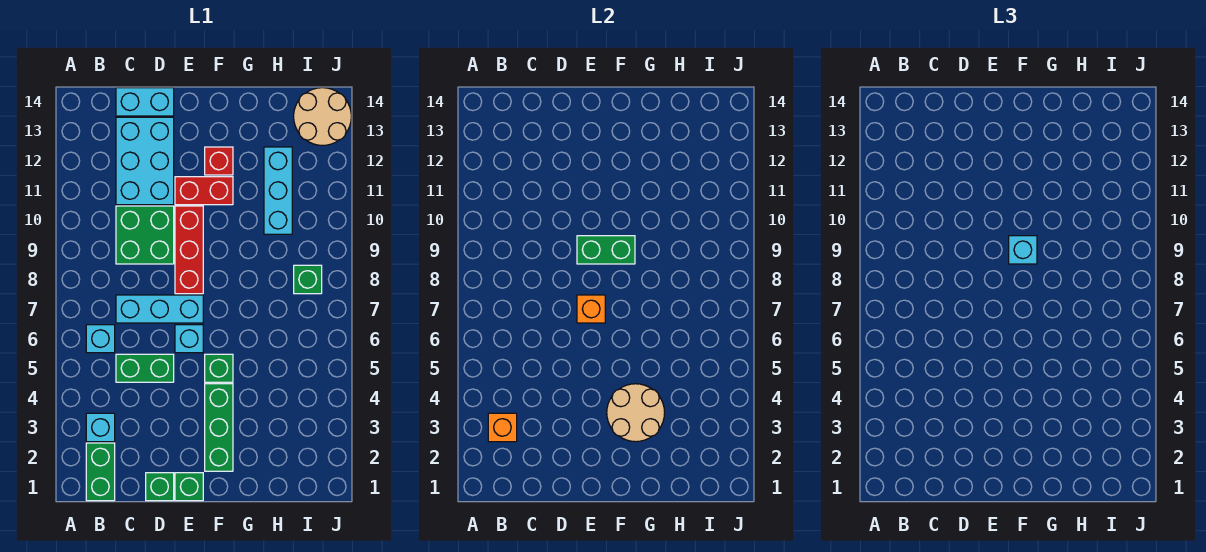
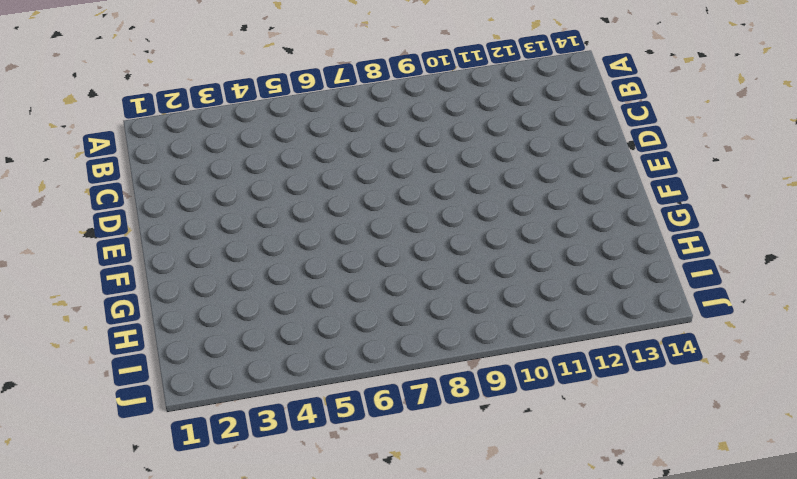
none -> green 1x2 brick [86,443,115,501]
none -> cyan 1x1 brick [86,413,115,442]
none -> cyan 1x1 brick [86,325,115,353]

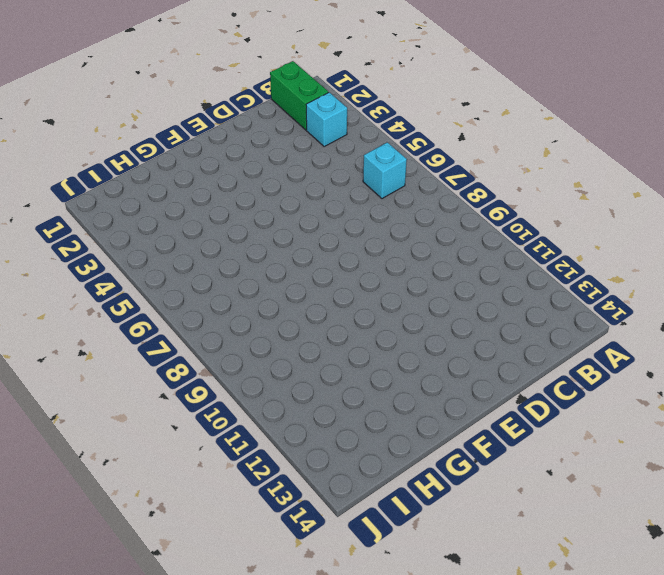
none -> green 1x2 brick [116,354,174,382]
none -> cyan 1x3 brick [116,295,203,323]
none -> green 2x2 brick [116,206,174,264]

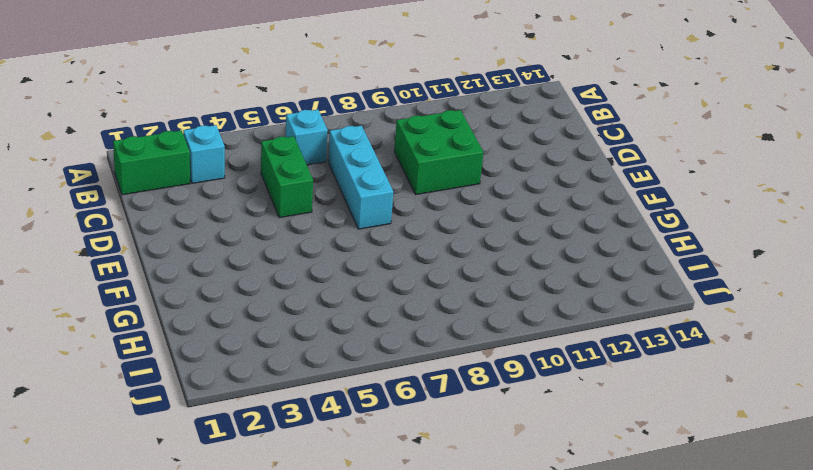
none -> cyan 2x3 brick [116,117,174,205]
none -> cyan 1x2 brick [116,88,174,116]
none -> green 1x1 brick [146,473,174,501]

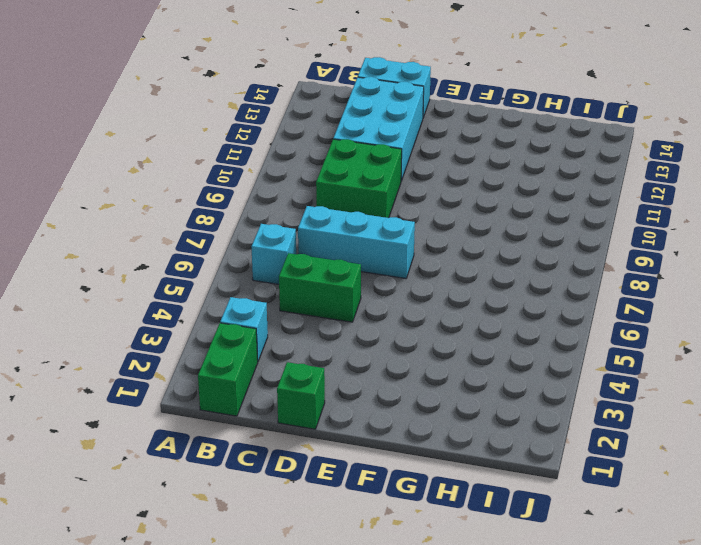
none -> green 1x1 brick [175,473,203,501]
none -> cyan 1x1 brick [175,325,203,353]
none -> red 1x3 brick [175,206,203,294]

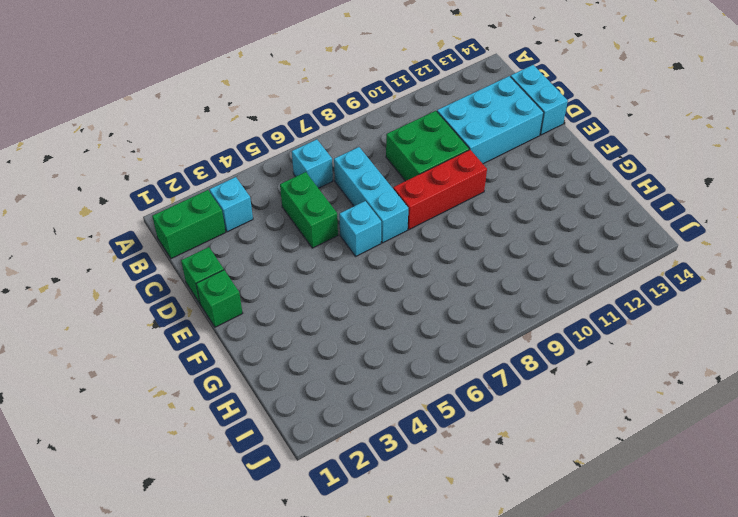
none -> red 1x2 brick [175,177,233,205]
none -> green 1x3 brick [205,384,233,471]
none -> green 1x1 brick [205,354,233,382]

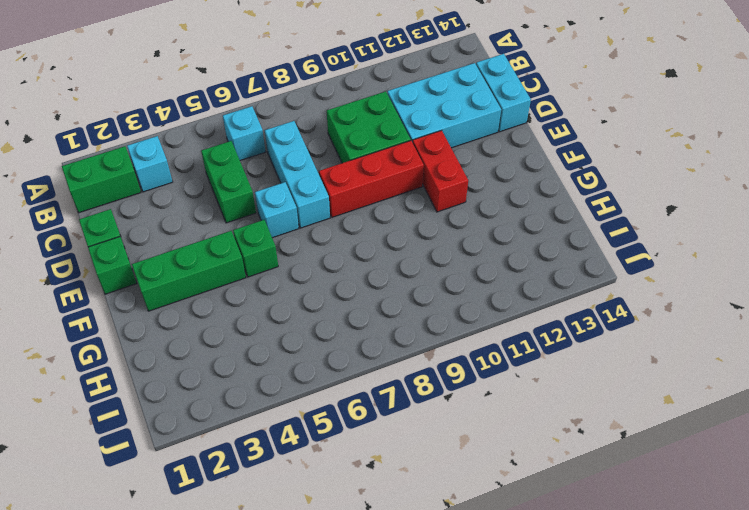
none -> red 1x1 brick [205,147,233,175]
none -> cyan 1x3 brick [264,147,292,234]
none -> green 1x1 brick [294,265,322,294]

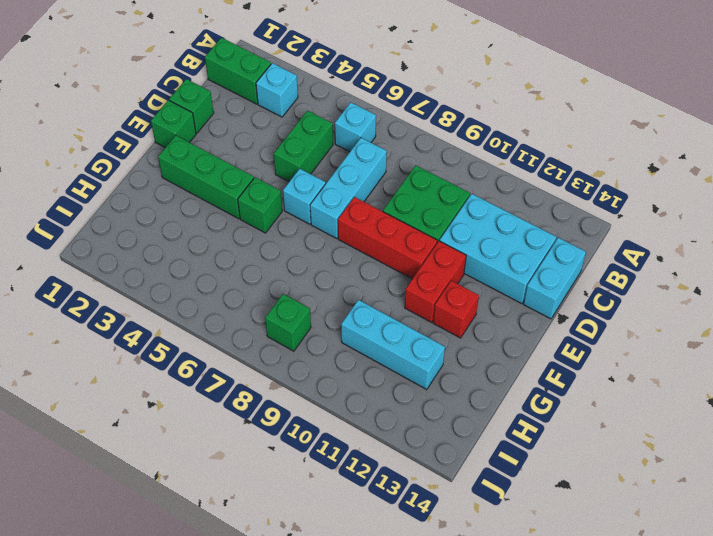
none -> tan 2x2 round brick [294,88,351,145]
none -> orange 1x1 brick [488,413,517,442]
none -> orange 1x1 brick [577,295,605,323]

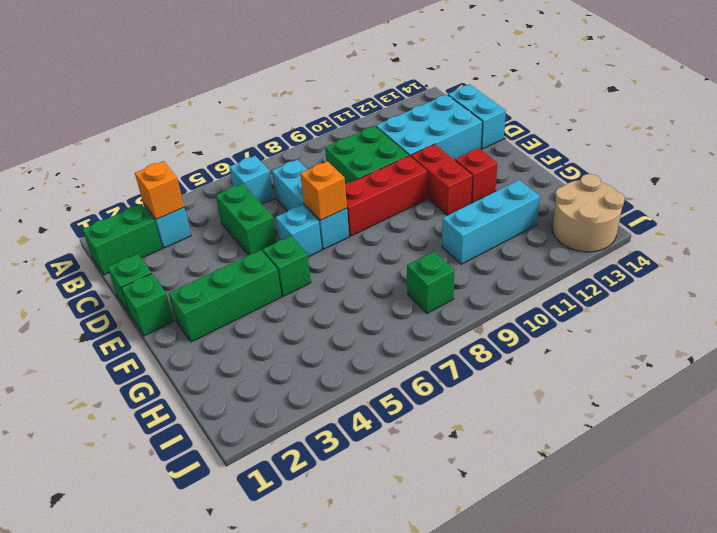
none -> green 1x2 brick [577,236,635,264]
none -> tan 2x2 round brick [607,384,665,442]
none -> cyan 1x1 brick [1009,236,1037,264]

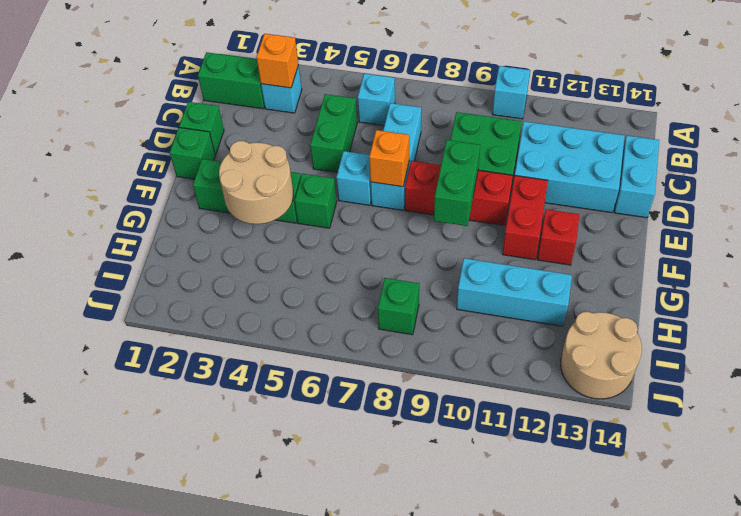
cyan 1x1 brick [492,66,530,119] -> cyan 1x1 brick moved to [1009,236,1037,264]

